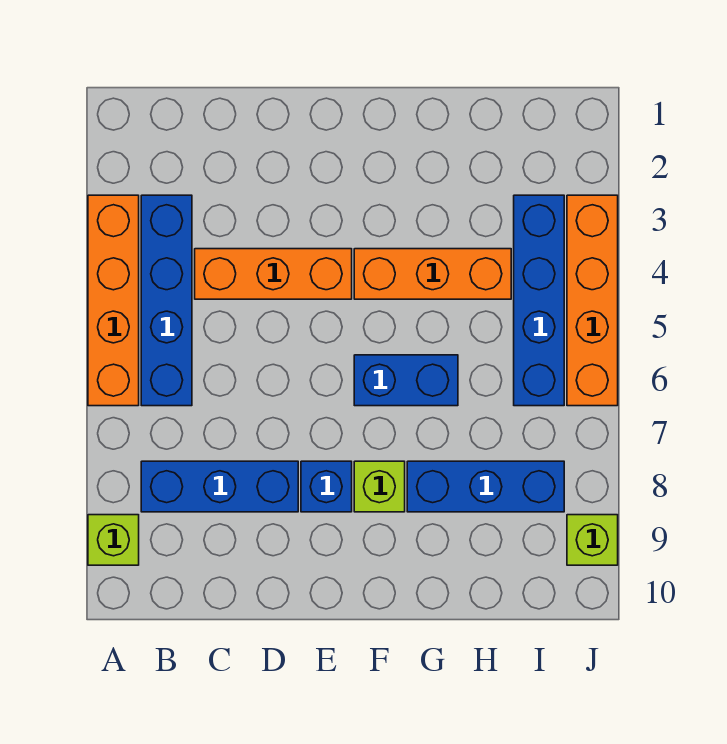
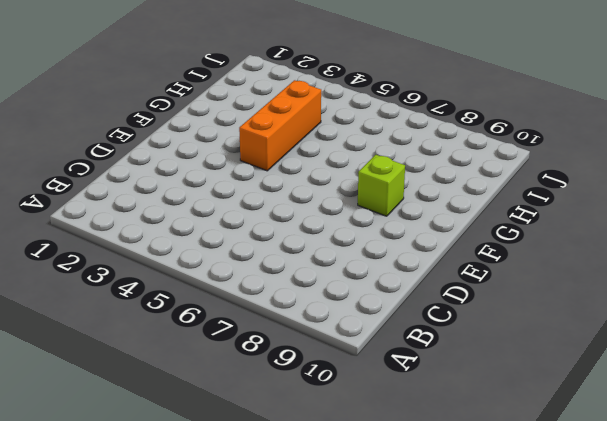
none -> orange 1x4 brick [88,195,139,406]
none -> lime 1x1 brick [88,515,139,565]
none -> blue 1x4 brick [141,195,192,406]

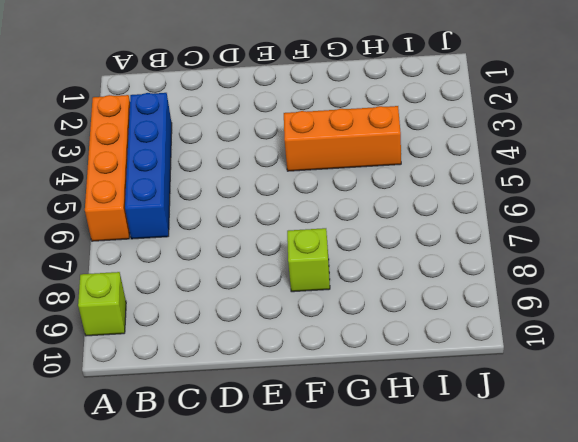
none -> blue 1x3 brick [141,461,298,512]
none -> orange 1x3 brick [195,249,352,299]
none -> blue 1x1 brick [301,461,352,512]

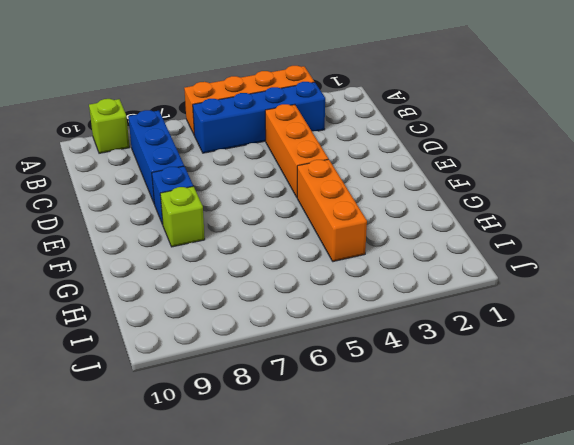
none -> blue 1x2 brick [354,355,458,406]
none -> blue 1x3 brick [407,461,564,512]
none -> blue 1x4 brick [514,195,564,406]

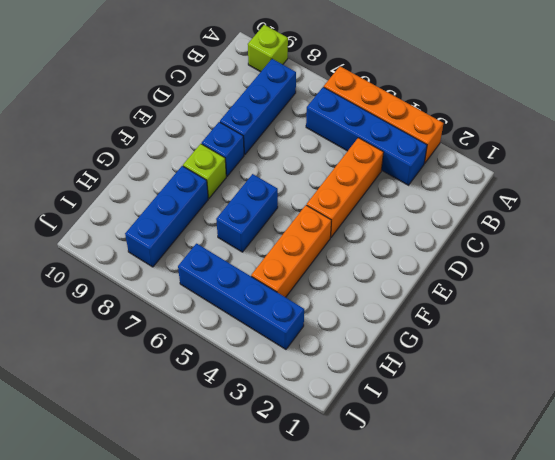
none -> orange 1x4 brick [567,195,618,406]
none -> lime 1x1 brick [567,515,618,565]

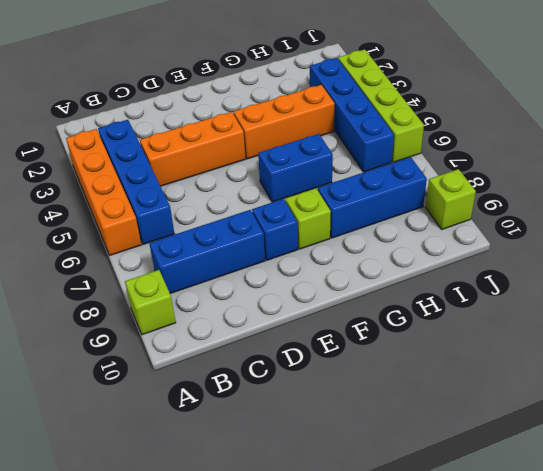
lime 1x4 brick [338,49,424,163] -> orange 1x4 brick [567,195,618,406]

